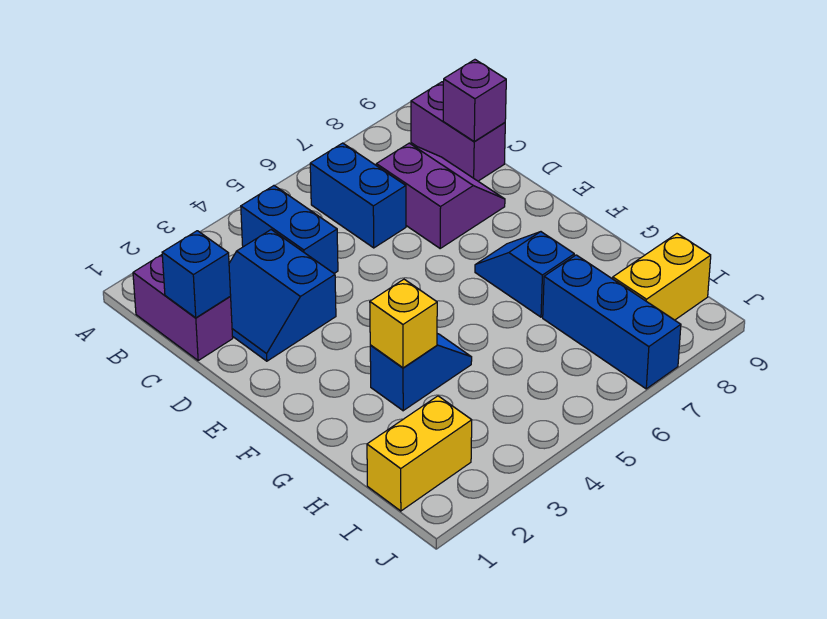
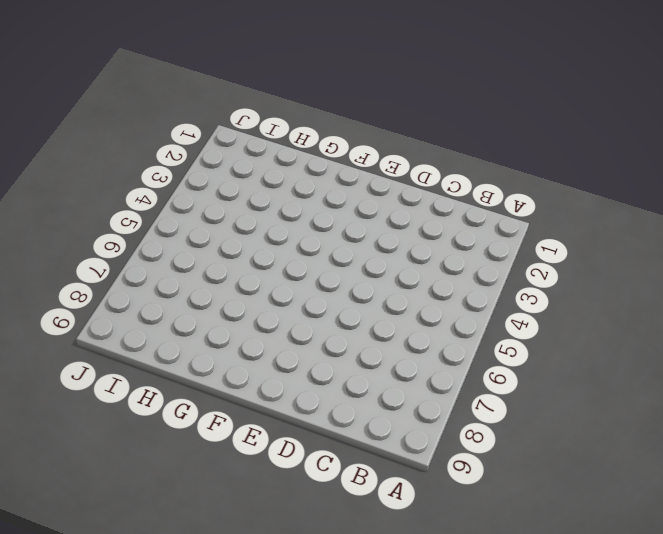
none -> purple 1x2 brick [133,255,233,360]
none -> blue 1x2 brick [241,186,338,273]
none -> blue 1x2 brick [310,143,406,248]

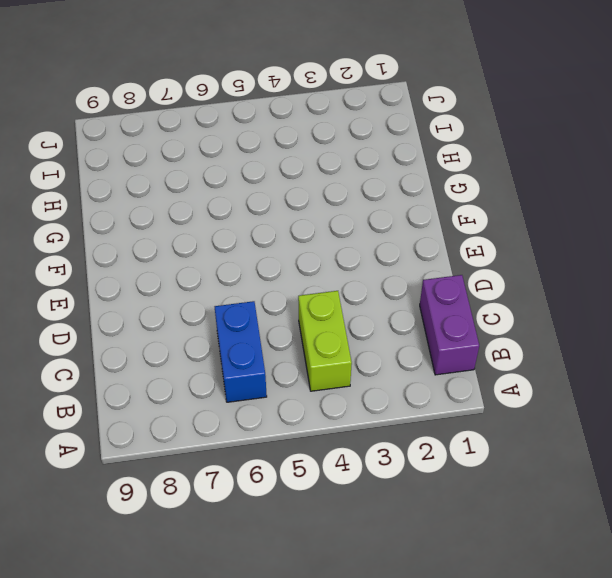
lime 1x2 brick [298,291,352,391] -> blue 1x2 brick [241,186,338,273]
none -> purple 1x2 brick [411,82,505,181]
none -> blue 2x2 slope [229,230,336,361]
none -> purple 2x2 slope [376,143,505,248]

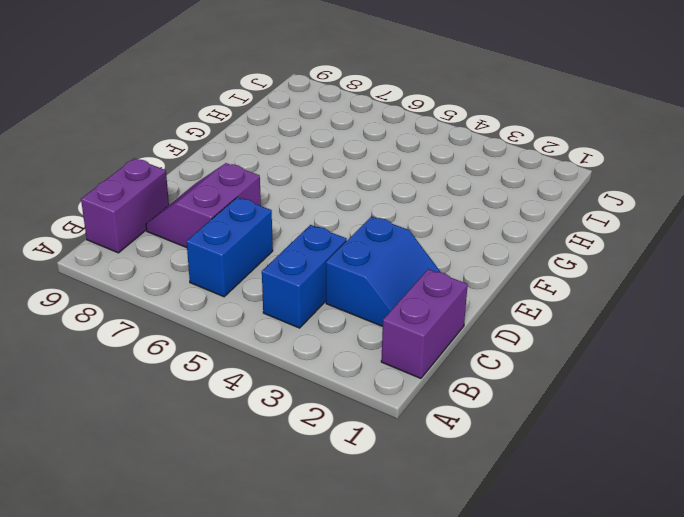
none -> blue 1x2 slope [475,232,574,317]
none -> blue 1x2 slope [370,334,472,411]
none -> blue 1x3 brick [543,255,681,389]

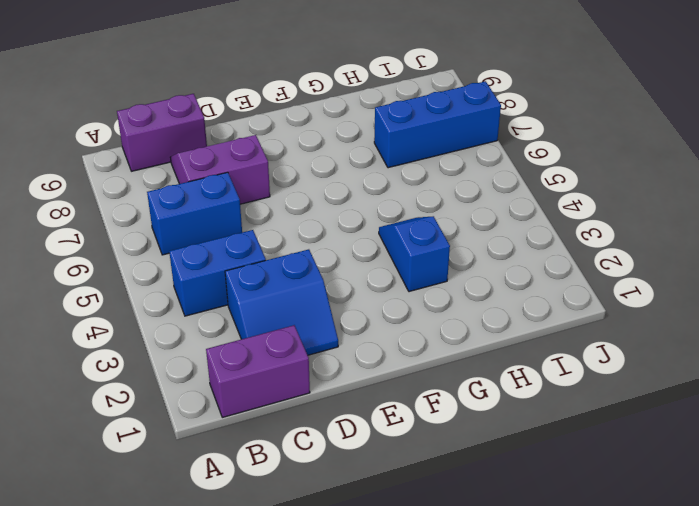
none -> blue 1x2 slope [475,232,574,317]
none -> yellow 1x2 brick [367,396,472,511]
none -> yellow 1x2 brick [613,234,711,320]

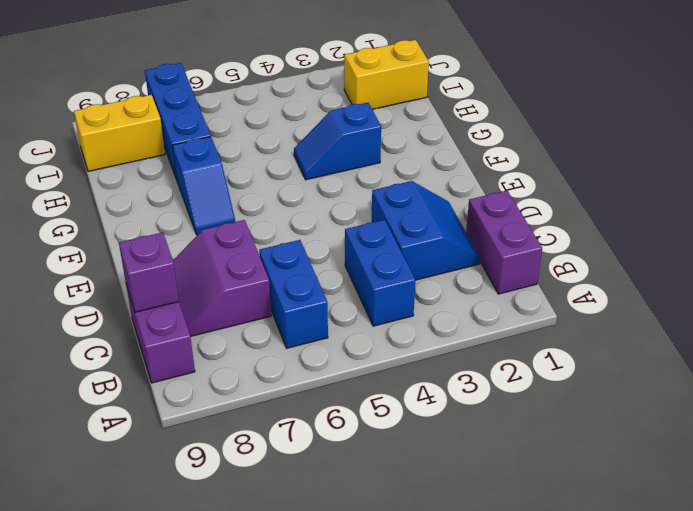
none -> blue 1x1 brick [162,231,231,318]
none -> yellow 1x1 brick [370,279,437,368]

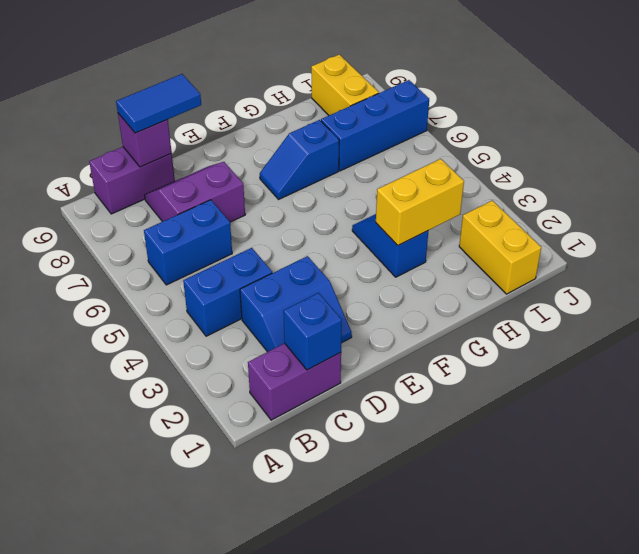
blue 1x2 tile [116,74,201,133] -> none
yellow 1x2 brick [376,159,464,245] -> yellow 1x1 brick [370,279,437,368]

